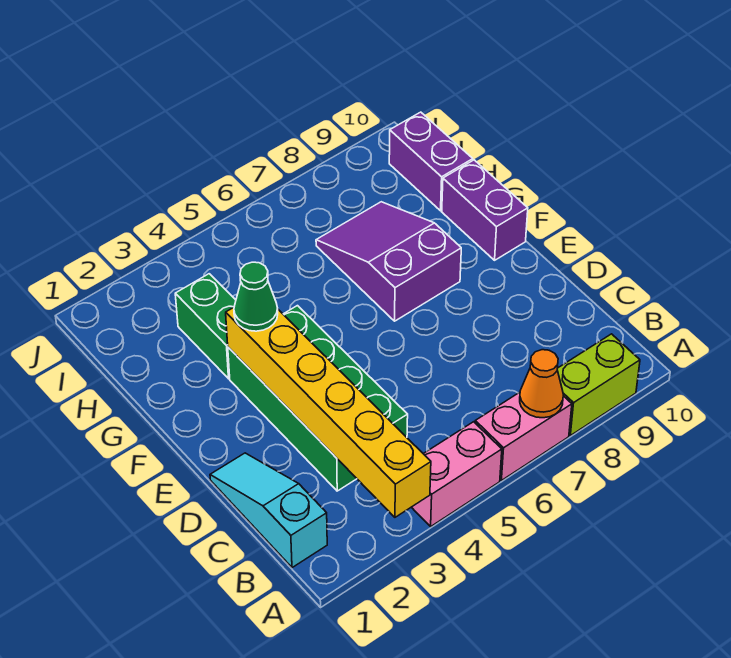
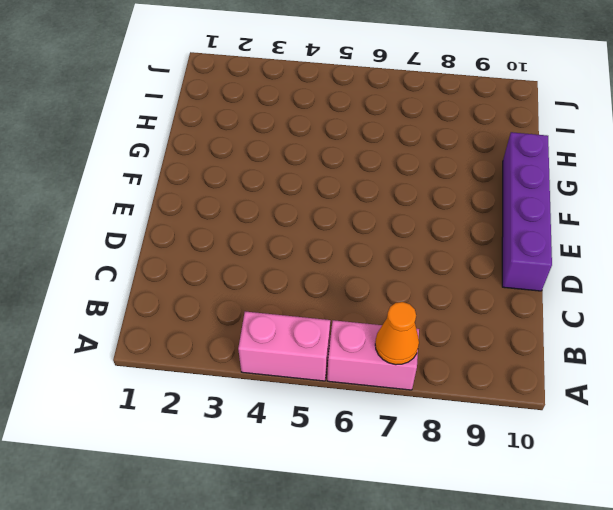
purple 1x4 brick [502,132,552,291] -> purple 1x2 brick [442,160,528,260]
none -> lime 1x2 brick [557,334,640,436]
none -> cyan 1x3 slope [210,453,327,568]
none -> green 2x4 brick [228,306,408,491]

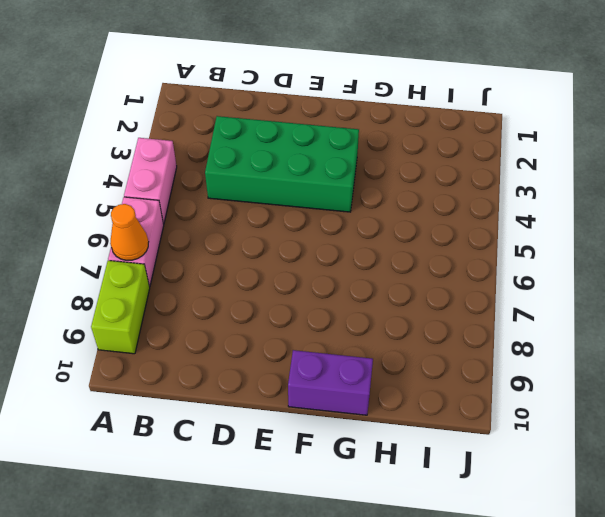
none -> cyan 1x3 slope [210,453,327,568]
none -> purple 2x3 slope [316,202,461,321]
none -> green 1x2 brick [175,274,236,379]

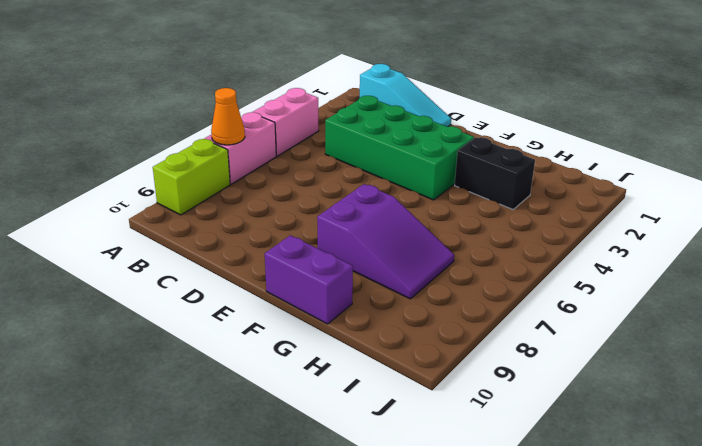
black 1x2 brick [455,137,535,209] -> green 1x2 brick [175,274,236,379]
none -> purple 1x2 brick [389,112,473,211]
none -> yellow 1x6 brick [226,307,431,517]
none -> green 1x1 cone [234,262,278,331]

